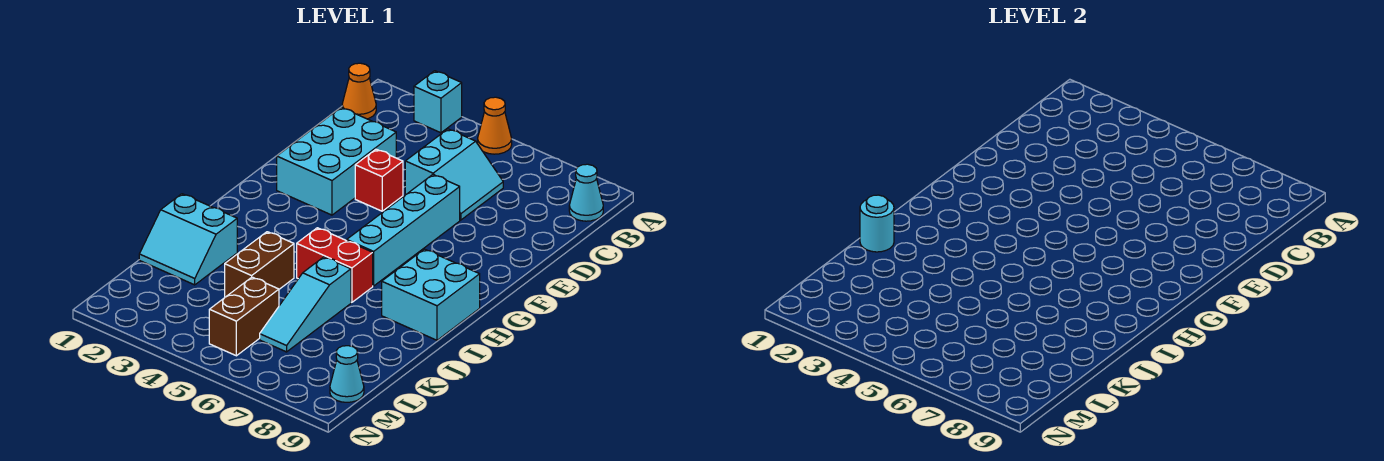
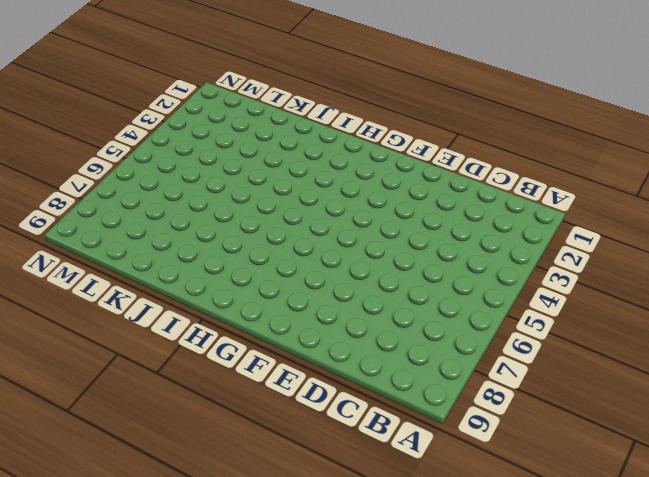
none -> cyan 1x1 brick [414,71,462,133]
none -> orange 1x1 cone [478,97,512,154]
none -> orange 1x1 cone [342,63,376,119]

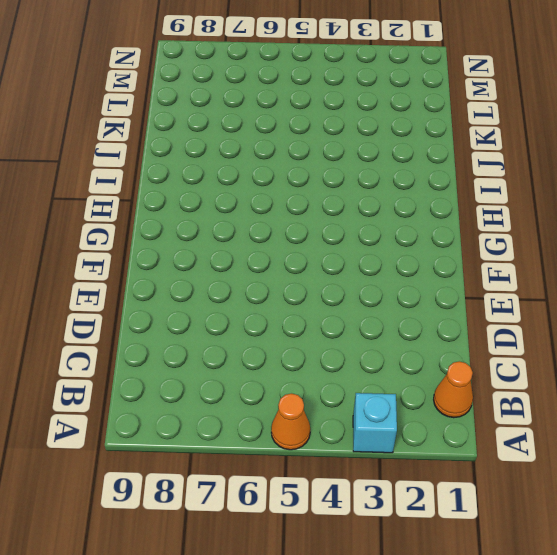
none -> cyan 1x1 cone [569,164,603,221]
none -> cyan 2x2 slope [405,129,503,220]
none -> cyan 2x3 brick [277,108,396,215]

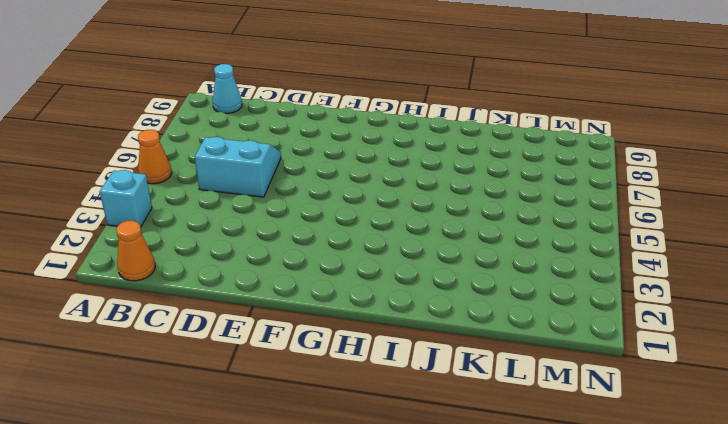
none -> cyan 2x3 brick [277,108,396,215]
none -> red 1x1 brick [355,149,403,211]
none -> cyan 1x4 brick [347,175,460,286]

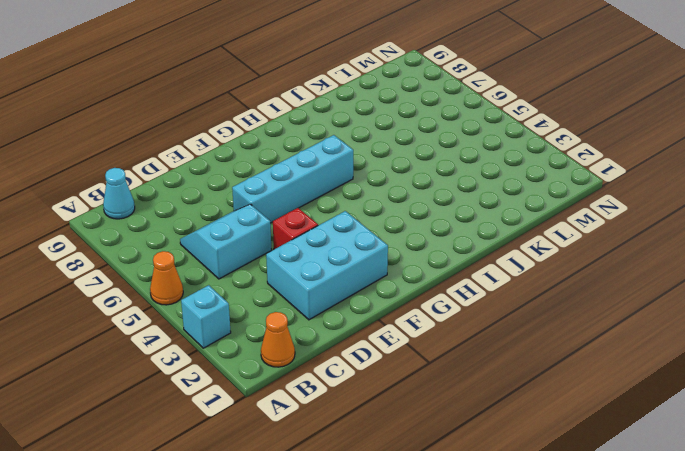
none -> cyan 2x2 brick [382,249,480,340]
none -> red 1x2 brick [297,228,373,302]
none -> cyan 2x2 slope [139,194,237,285]

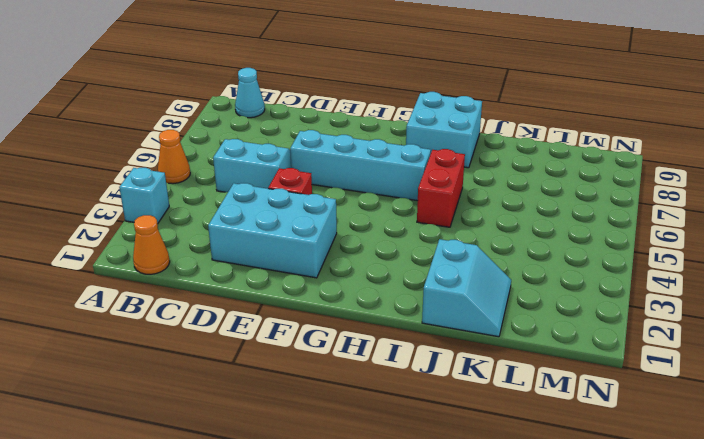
none -> brown 1x2 brick [225,232,294,297]
none -> cyan 1x3 slope [260,257,351,352]
none -> brown 1x2 brick [209,277,279,356]

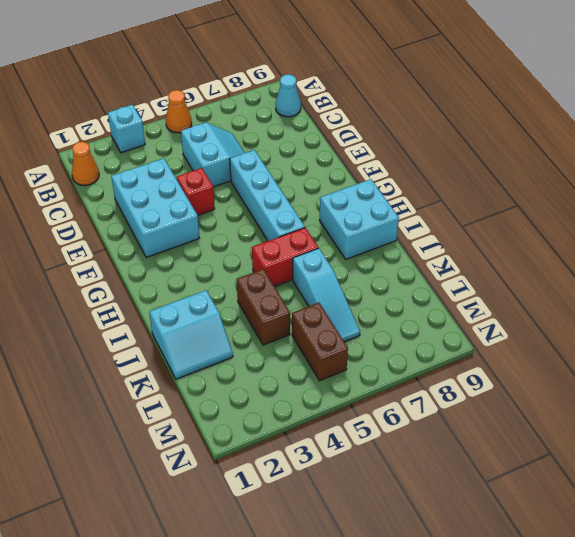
none -> cyan 1x1 cone [330,346,364,402]
none -> cyan 1x1 round brick [860,195,894,252]

